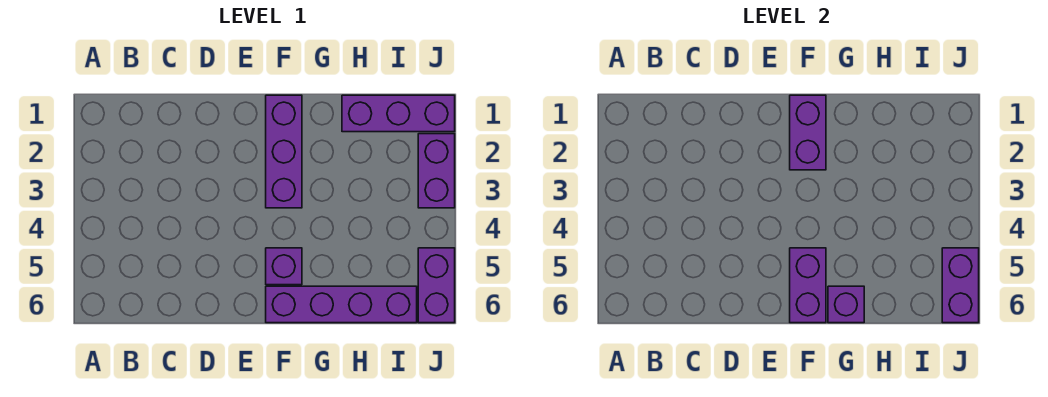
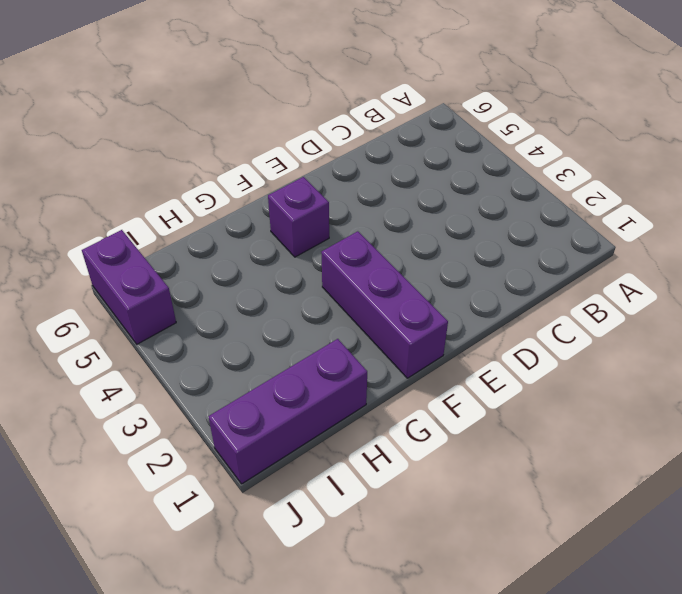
none -> purple 1x4 brick [266,286,417,323]
none -> purple 1x2 brick [418,134,455,208]

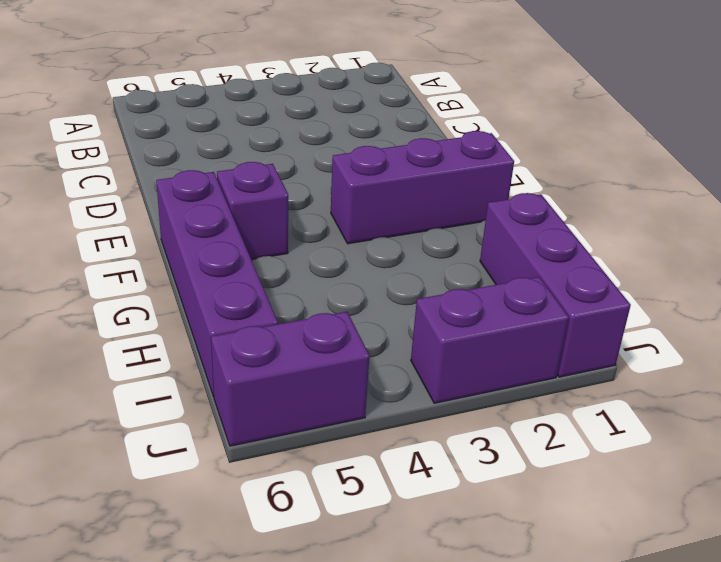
none -> purple 1x2 brick [790,95,826,170]
none -> purple 1x2 brick [790,248,826,323]

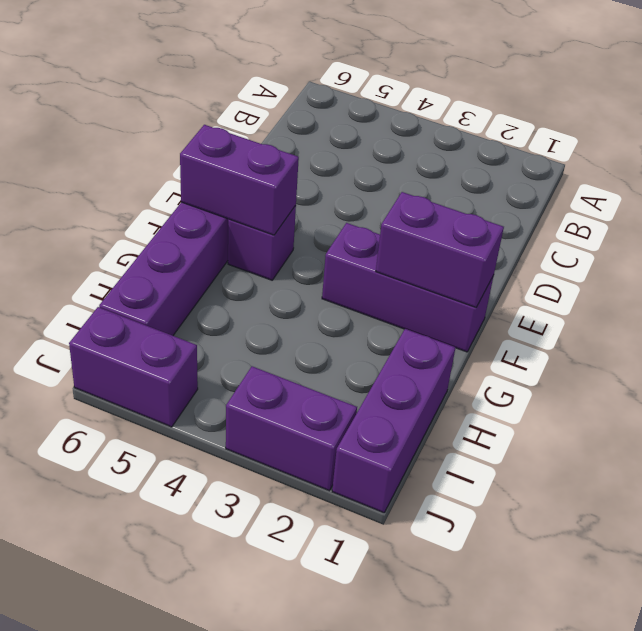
none -> purple 1x1 brick [828,286,864,323]
none -> purple 1x2 brick [942,248,979,323]

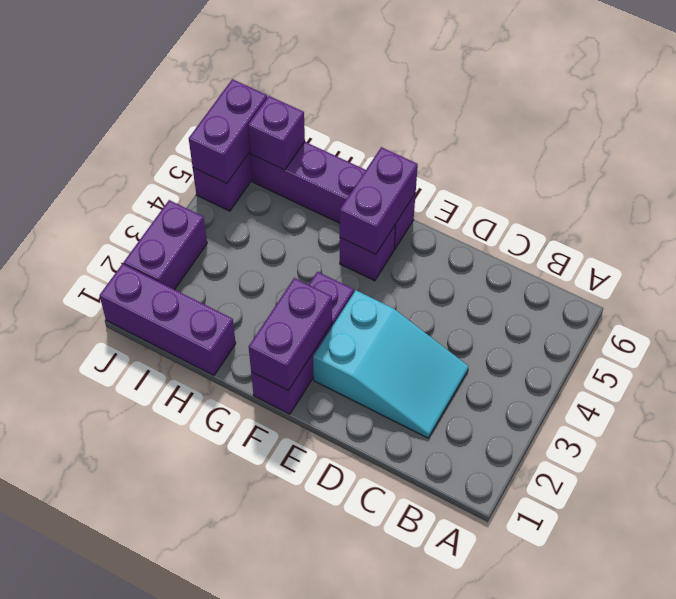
cyan 2x3 slope [313,290,469,438] -> none
purple 1x1 brick [248,96,305,170] -> purple 1x1 brick moved to [828,286,864,323]

